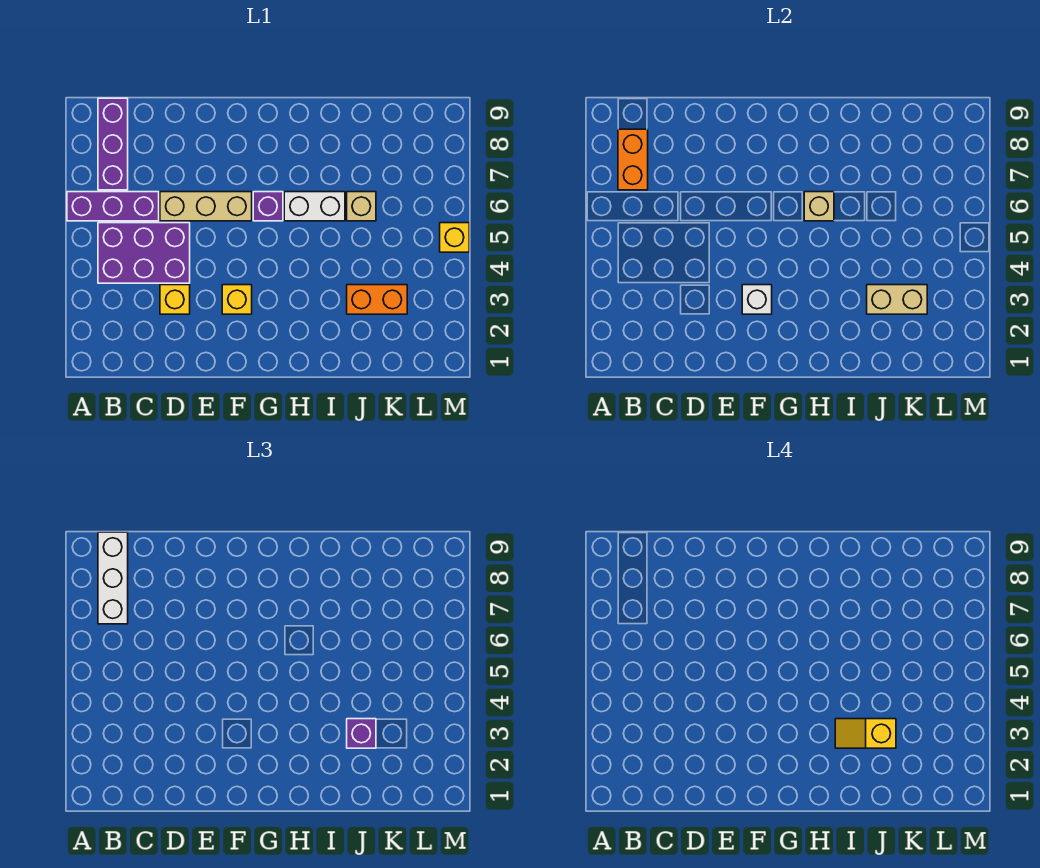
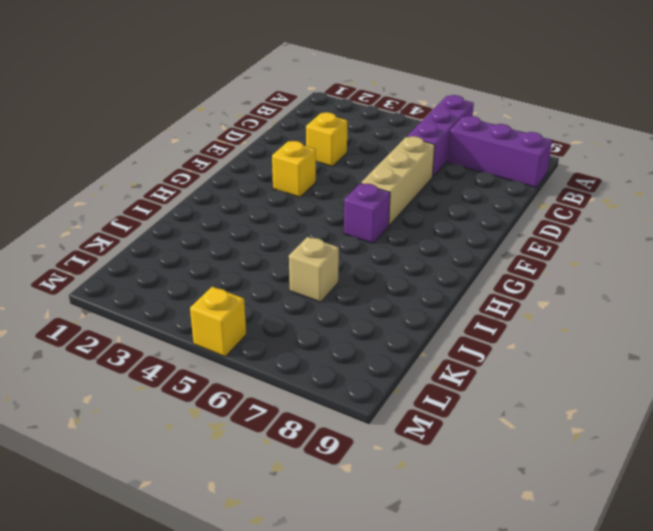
none -> purple 2x3 brick [98,223,190,283]
none -> white 1x2 brick [284,192,345,221]
none -> orange 1x2 brick [347,285,407,314]

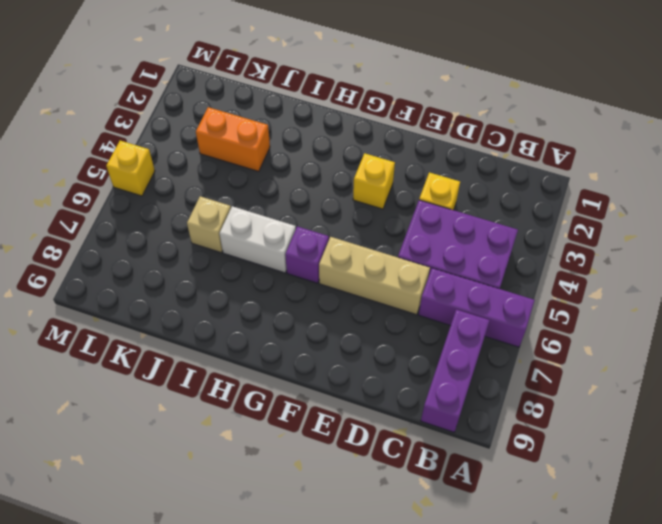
none -> orange 1x2 brick [618,129,648,190]
none -> white 1x1 brick [742,285,772,314]
none -> tan 1x1 brick [804,192,834,221]

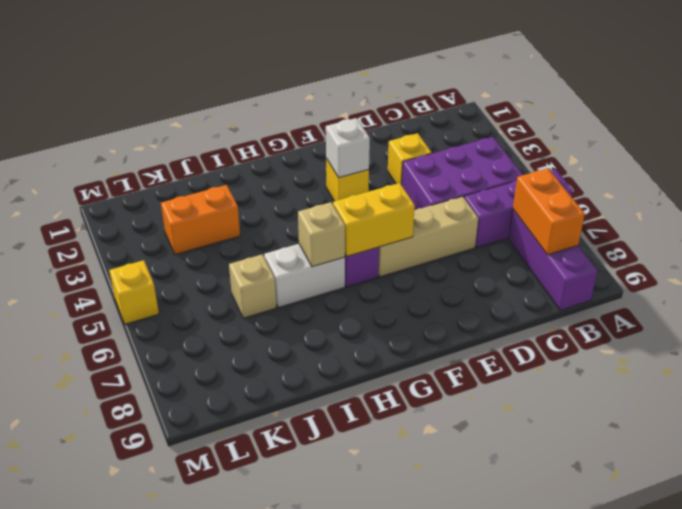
yellow 1x2 brick [333,183,415,256] -> none
none -> tan 1x2 brick [867,285,927,314]
none -> white 1x3 brick [98,532,128,624]
none -> purple 1x1 brick [347,719,376,748]

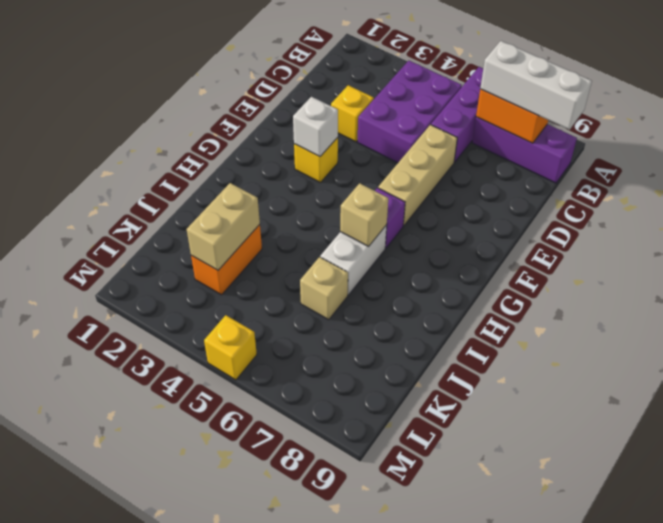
none -> purple 1x1 brick [347,719,376,748]
none -> yellow 1x2 slope [835,719,896,748]

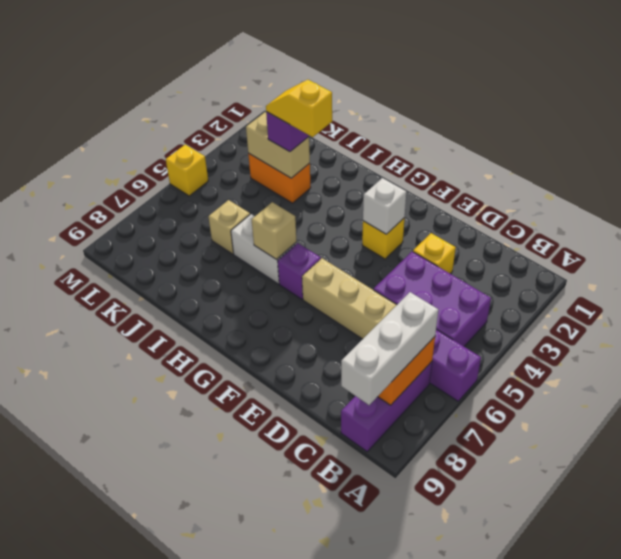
yellow 1x2 slope [266,80,332,137] -> yellow 1x2 slope turned to [835,719,896,748]

